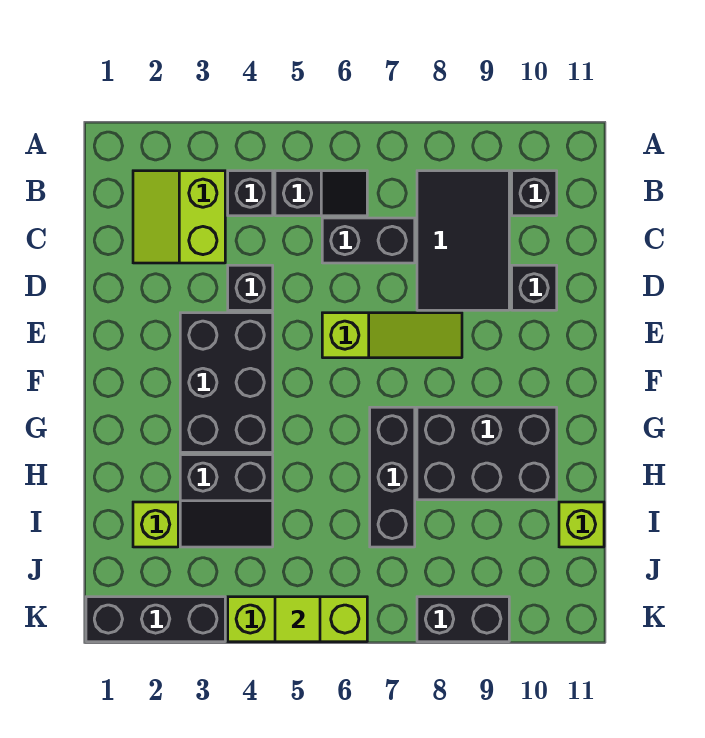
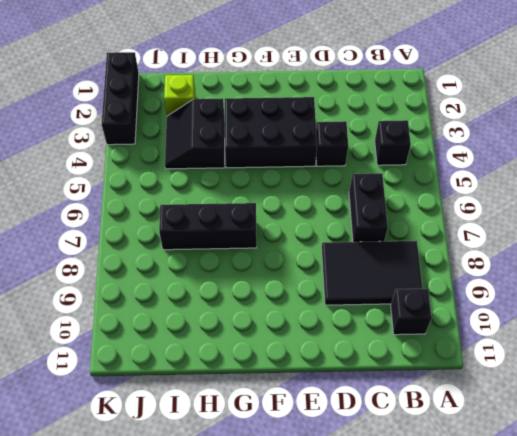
none -> lime 2x2 slope [133,171,225,263]
none -> black 1x2 slope [275,171,367,216]
none -> black 1x1 brick [512,265,557,310]

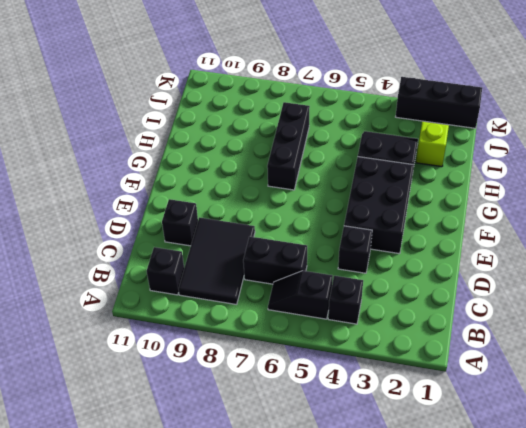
none -> lime 2x2 slope [133,171,225,263]
none -> lime 1x3 slope [322,313,462,358]
none -> black 2x3 brick [417,407,557,500]

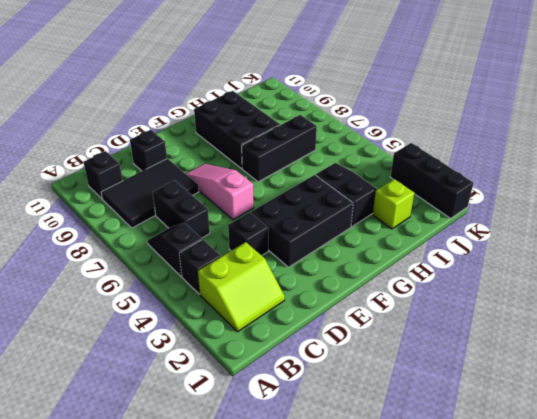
pink 1x3 slope [186,164,254,220] -> lime 1x3 slope [322,313,462,358]
none -> lime 1x1 brick [559,502,604,547]
none -> lime 1x3 brick [228,597,367,642]
none -> black 1x2 brick [417,597,509,642]

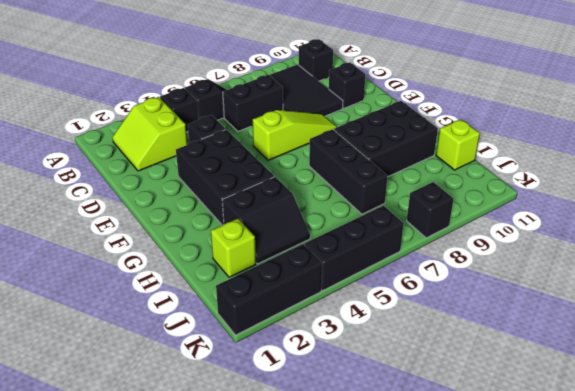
black 1x3 brick [305,206,404,291] -> lime 1x3 brick [228,597,367,642]
black 1x1 brick [407,182,453,238] -> black 1x2 brick [417,597,509,642]
none -> lime 1x1 tile [275,597,320,642]

